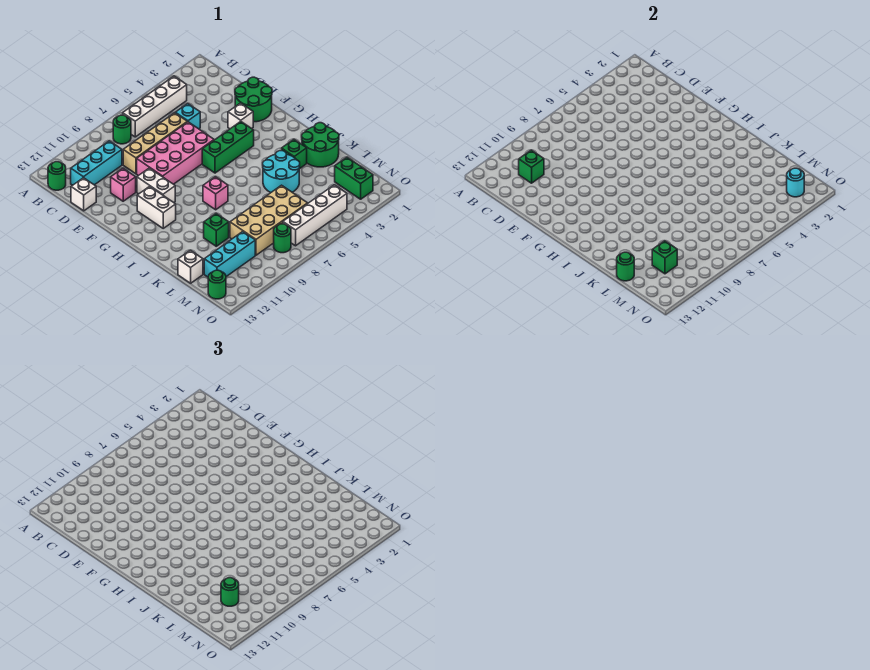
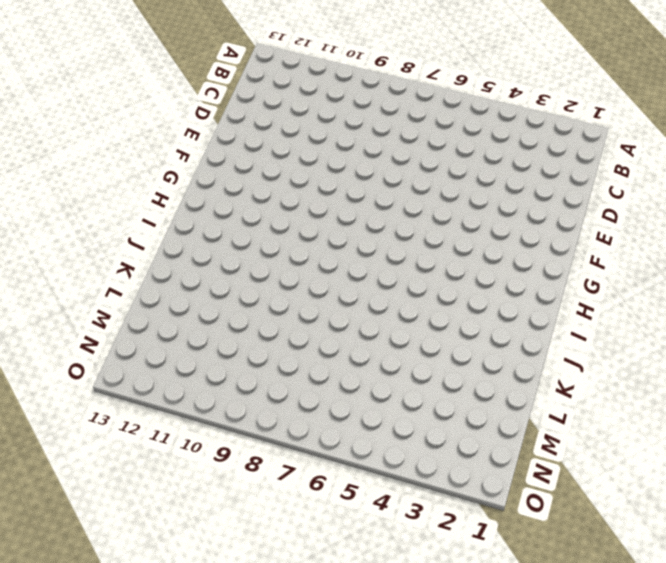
none -> white 1x4 brick [123,76,187,137]
none -> green 1x1 round brick [113,115,131,144]
none -> green 1x1 round brick [48,162,66,190]
none -> cyan 1x3 brick [71,141,122,185]

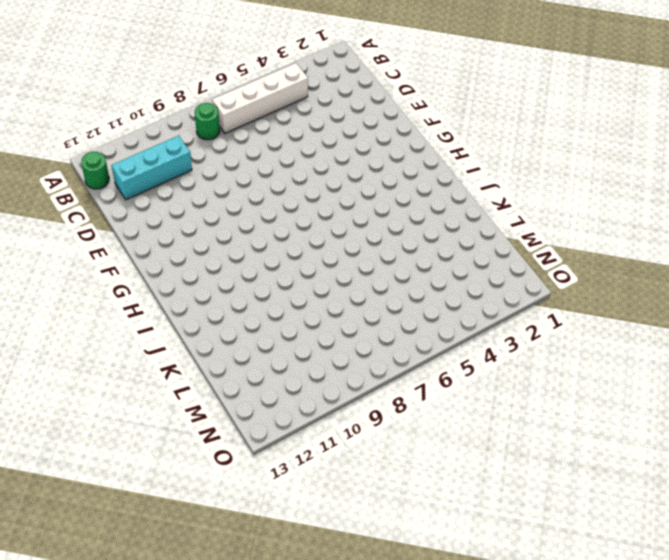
none -> cyan 1x1 brick [175,103,200,129]
none -> tan 1x4 brick [123,113,187,174]
none -> white 1x1 brick [71,178,96,211]
none -> green 2x2 round brick [235,77,272,122]

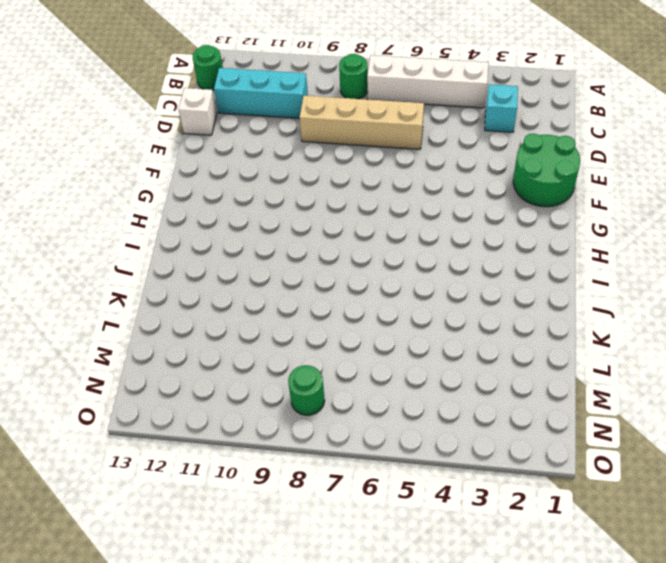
cyan 1x1 brick [485,85,518,132] -> cyan 1x1 brick moved to [175,103,200,129]
none -> pink 2x4 brick [137,122,214,184]
none -> pink 1x1 brick [111,168,136,201]
none -> white 1x1 brick [228,103,253,129]
none -> white 1x2 brick [137,168,175,202]

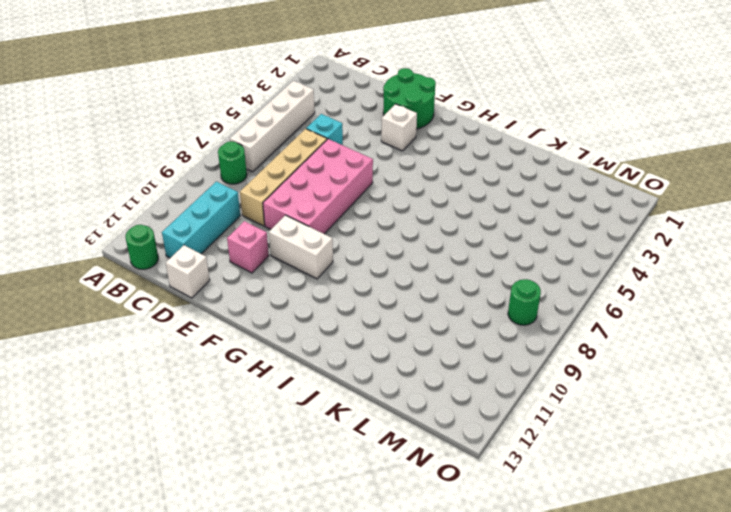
none -> green 1x3 brick [202,122,254,173]
none -> white 1x2 brick [137,186,176,228]
none -> pink 1x1 brick [203,177,228,210]
none -> green 2x2 round brick [302,123,339,167]

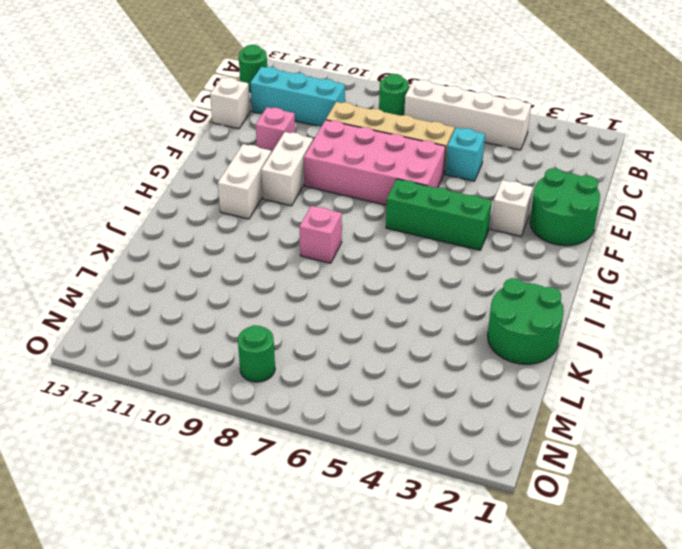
none -> green 1x1 brick [282,139,307,169]
none -> cyan 2x2 round brick [263,151,300,193]
none -> green 1x1 brick [204,214,229,246]
none -> tan 2x4 brick [230,185,308,255]

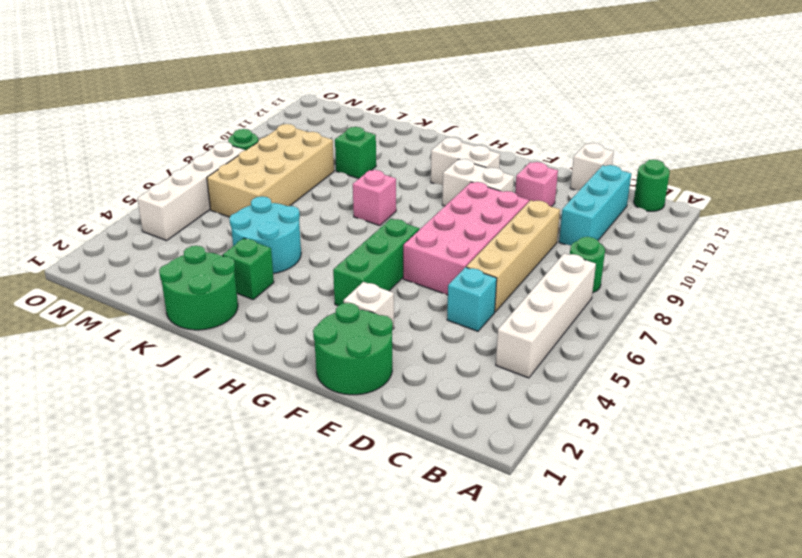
none -> white 1x1 brick [178,250,203,283]
none -> green 1x2 brick [335,157,373,199]
none -> cyan 1x3 brick [204,232,255,277]
none -> green 1x1 round brick [208,270,226,299]

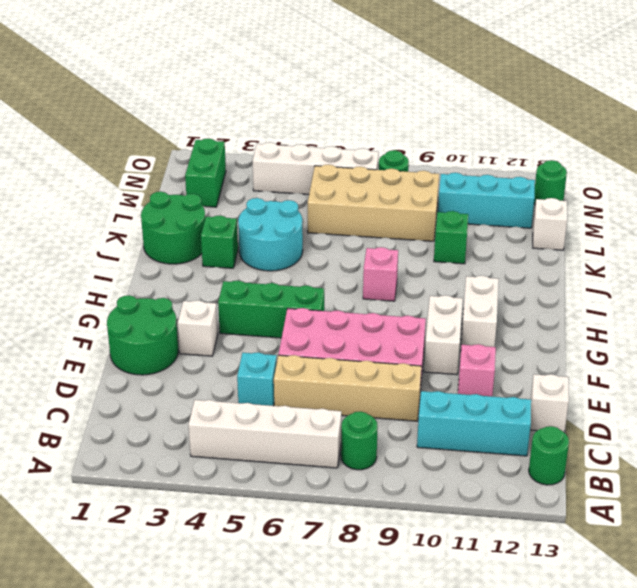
none -> green 1x1 brick [519,150,544,183]
none -> green 1x1 round brick [617,252,634,281]
none -> green 1x1 brick [652,241,677,274]
none -> cyan 1x1 round brick [787,168,804,197]

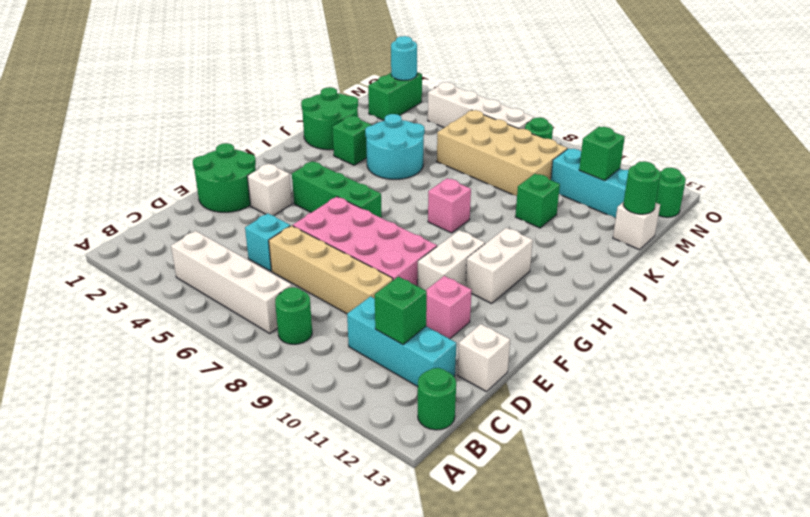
none -> green 1x1 round brick [221,578,239,606]

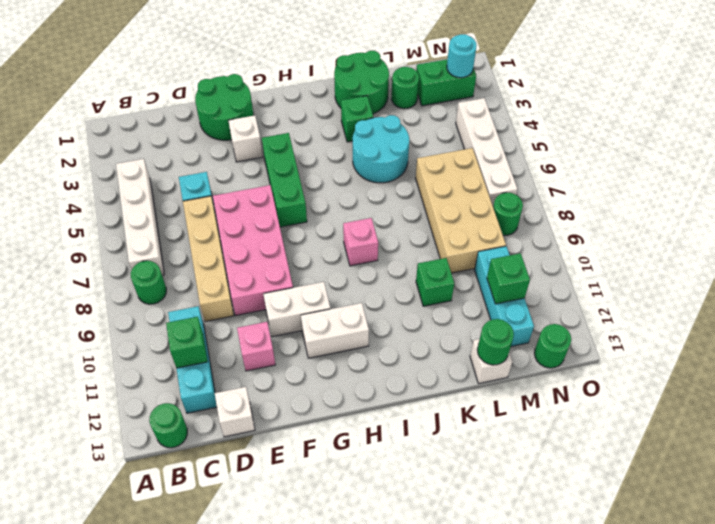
green 1x1 round brick [392,67,419,109] -> green 1x1 round brick moved to [221,578,239,606]

